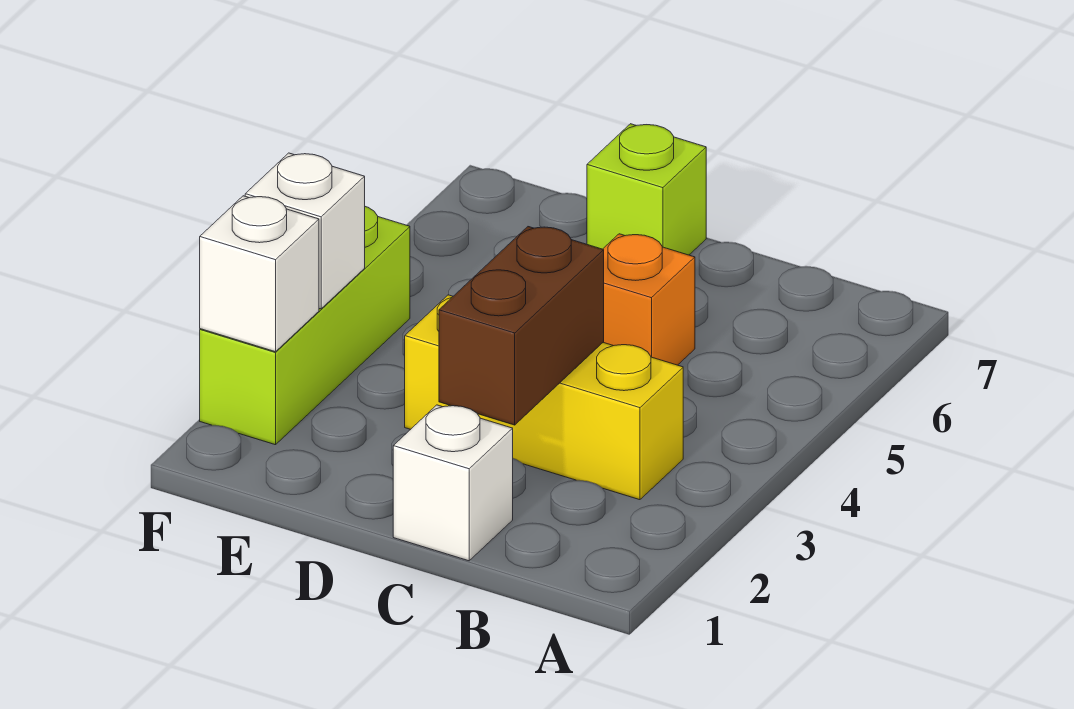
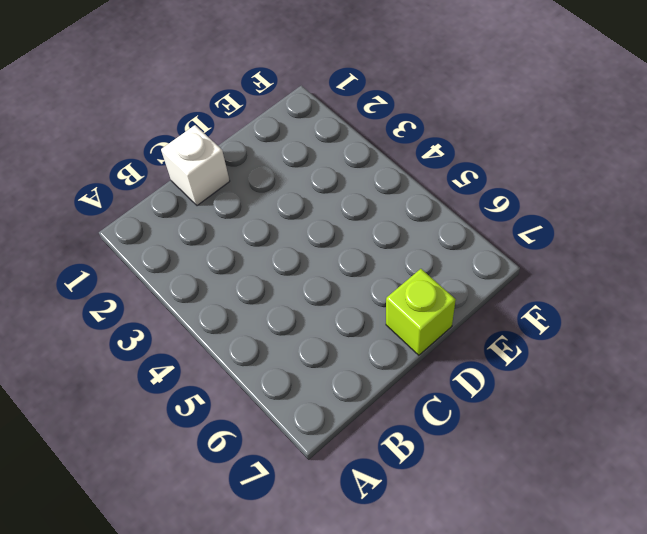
none -> yellow 1x3 brick [405,295,683,500]
none -> orange 1x1 brick [603,234,695,365]

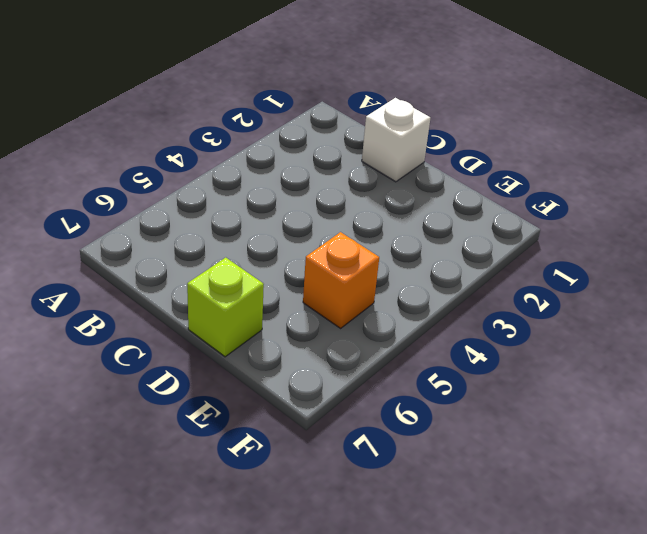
orange 1x1 brick [303,232,379,328] -> orange 1x1 brick moved to [603,234,695,365]
none -> yellow 1x3 brick [405,295,683,500]
none -> lime 1x3 brick [200,207,410,445]

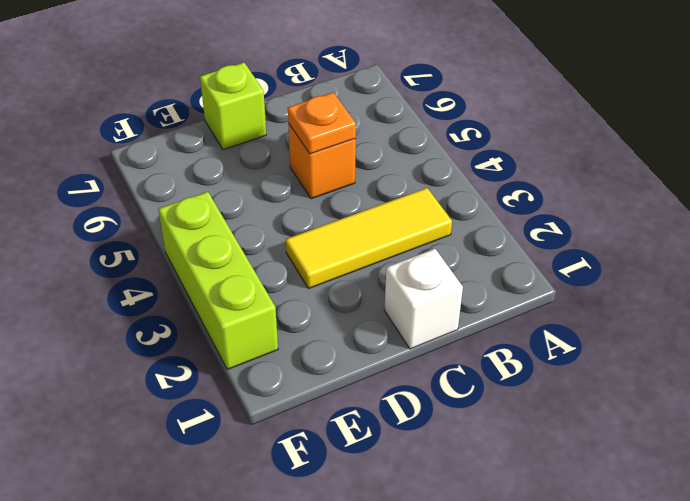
yellow 1x3 tile [286,188,452,289] -> yellow 1x3 brick [405,295,683,500]
orange 1x1 plate [288,93,356,154] -> none
none -> brown 1x2 brick [439,227,604,425]
none -> white 1x1 brick [200,196,319,352]

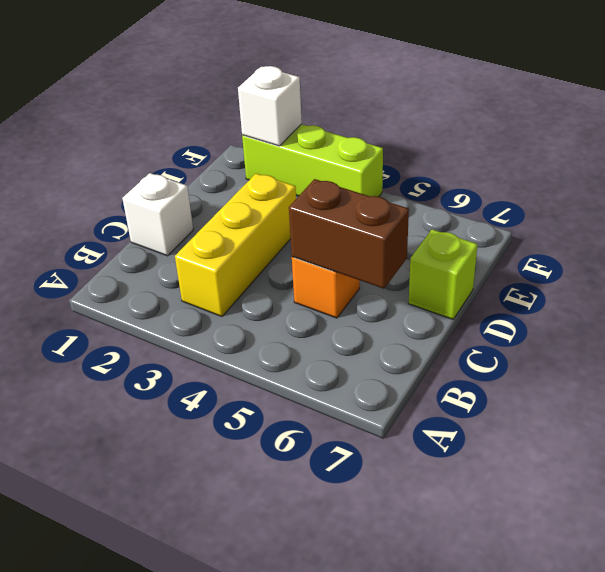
brown 1x2 brick [289,179,409,289] -> brown 1x2 brick moved to [439,227,604,425]
none -> white 1x1 brick [245,153,365,309]

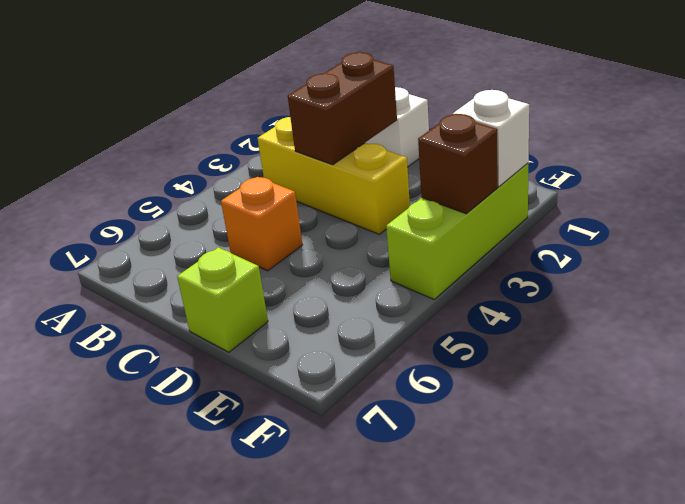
brown 1x1 brick [418,114,498,214] -> white 1x1 brick [245,153,365,309]

